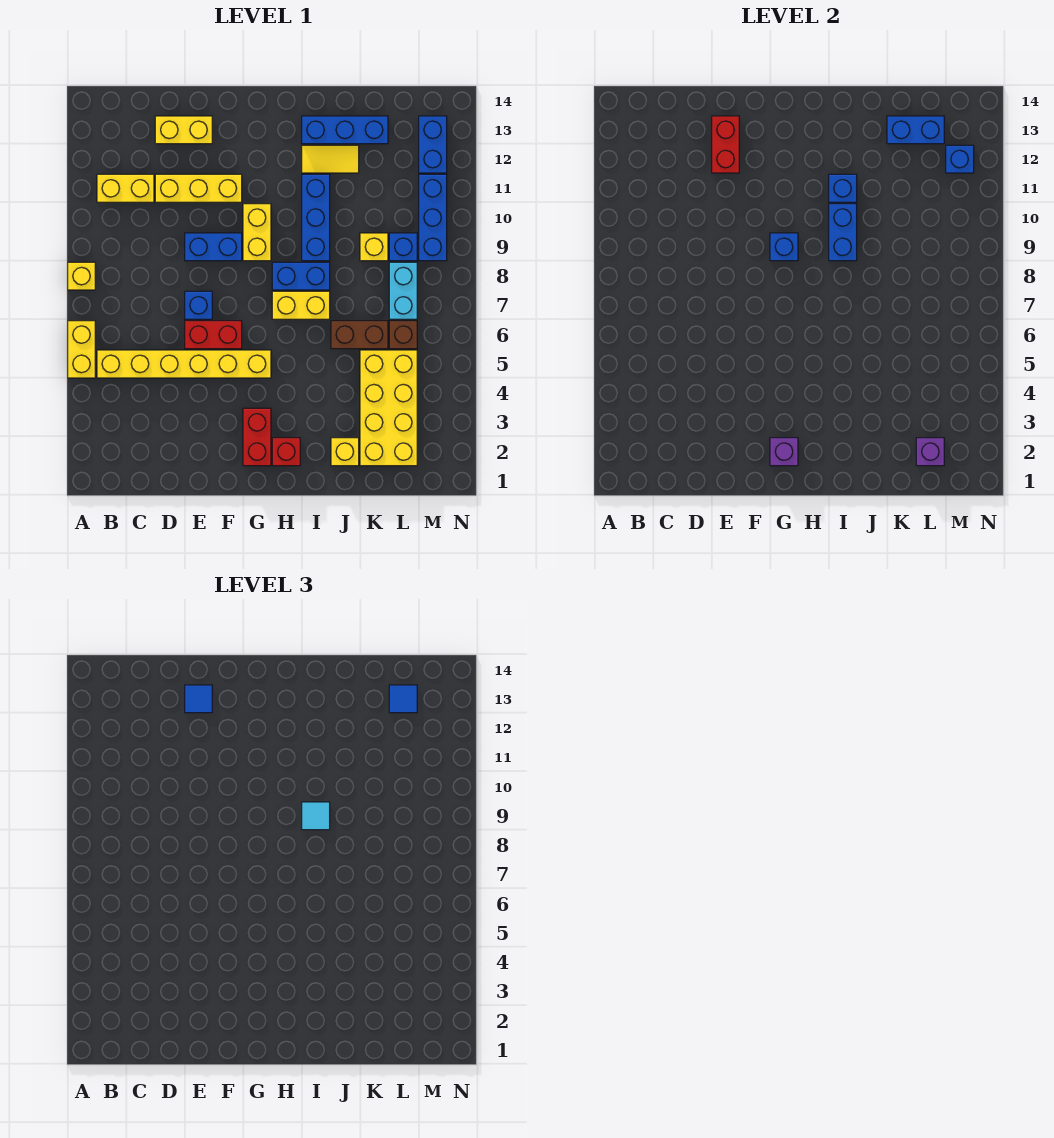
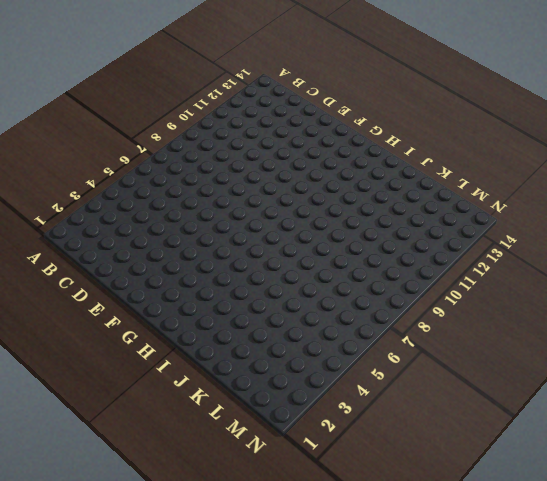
none -> yellow 1x2 brick [68,321,95,378]
none -> yellow 1x1 brick [68,262,95,290]
none -> yellow 1x6 brick [97,350,271,378]
none -> yellow 1x2 brick [97,174,154,202]

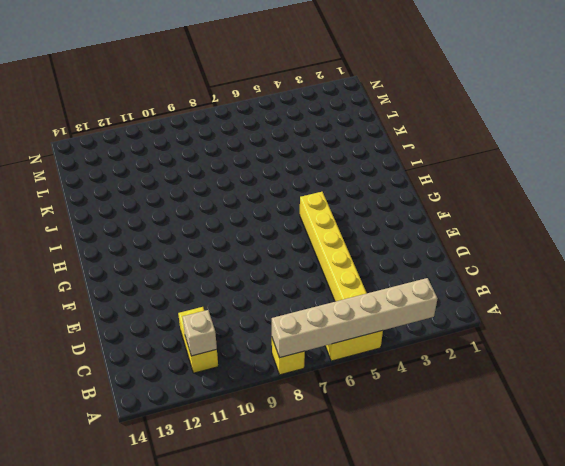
tan 1x6 brick [272,278,438,358] -> none
tan 1x1 brick [183,310,217,356] -> none
none -> yellow 1x3 brick [155,174,242,202]
none -> yellow 1x2 brick [155,116,212,144]
none -> red 1x2 brick [185,321,242,349]
none -> blue 1x1 brick [185,291,212,319]

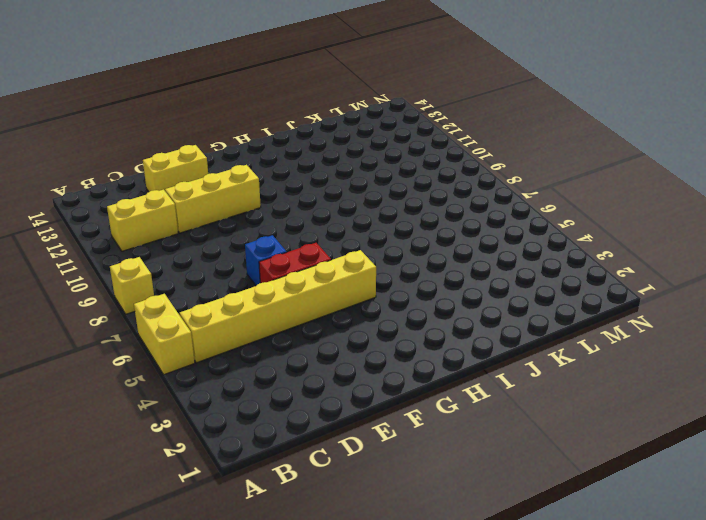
none -> blue 1x2 brick [185,233,242,261]
none -> red 1x2 brick [243,408,271,466]
none -> yellow 1x2 brick [243,204,271,261]
none -> red 1x1 brick [272,438,300,466]

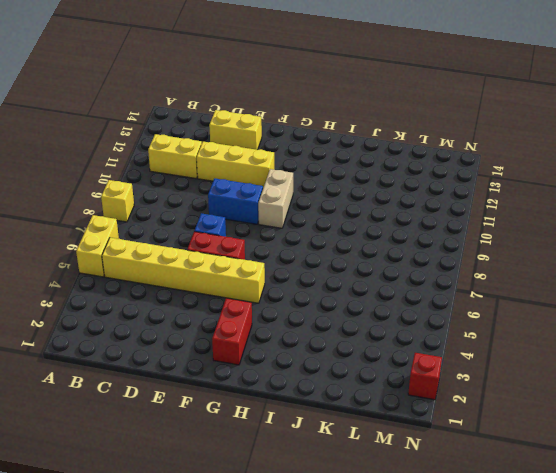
tan 1x2 brick [258,169,293,228] -> yellow 1x2 brick [243,204,271,261]
red 1x1 brick [408,353,442,400] -> red 1x1 brick moved to [272,438,300,466]
none -> yellow 1x2 brick [272,291,330,319]
none -> blue 1x2 brick [272,262,330,290]
none -> blue 1x3 brick [302,174,330,261]
none -> yellow 1x2 tile [302,145,359,173]

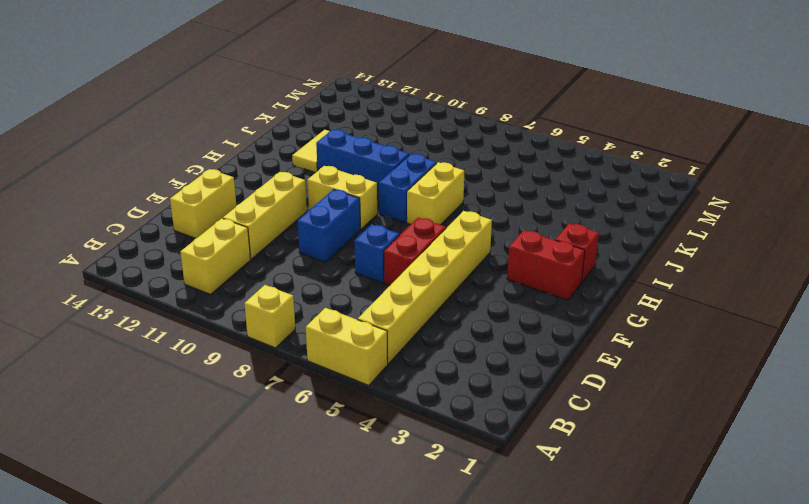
none -> blue 1x3 brick [302,116,388,144]
none -> yellow 1x1 brick [331,438,359,466]
none -> brown 1x2 brick [331,321,388,349]
none -> yellow 2x4 brick [360,350,417,466]

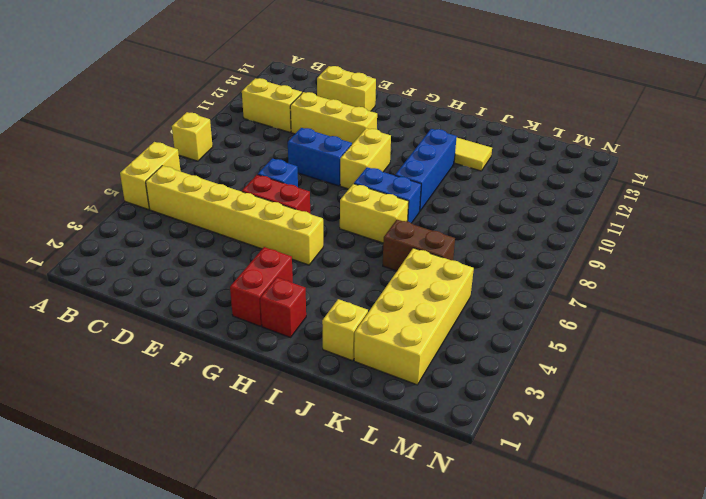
none -> blue 1x3 brick [302,116,388,144]
none -> yellow 1x1 brick [360,233,388,261]
none -> brown 1x1 brick [389,321,417,349]
none -> cyan 1x2 brick [389,262,417,319]

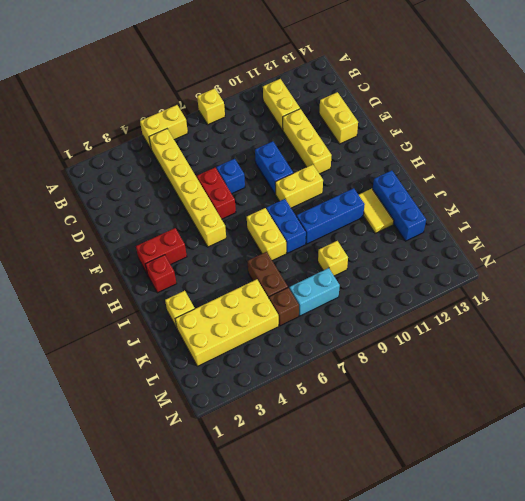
none -> blue 1x1 brick [389,233,417,261]
none -> blue 1x3 brick [419,174,447,261]
none -> blue 1x2 brick [419,116,447,173]
none -> red 1x2 brick [712,116,739,173]

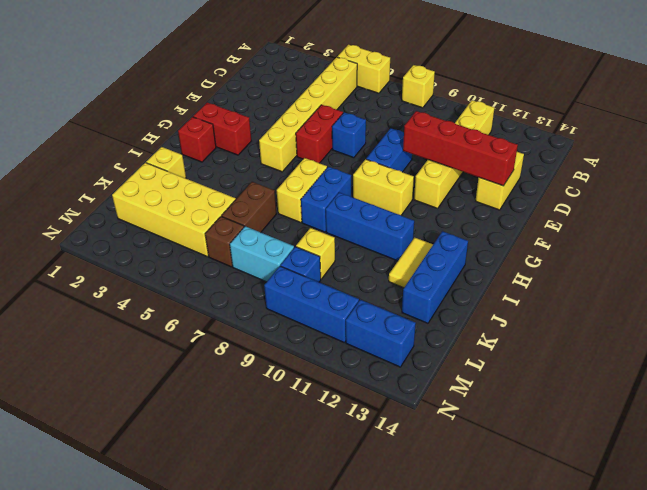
red 1x4 brick [403,111,518,186] -> red 1x2 brick [712,116,739,173]
none -> purple 1x1 brick [770,438,798,466]
none -> blue 1x1 brick [770,233,798,261]
none -> blue 1x2 brick [829,204,857,261]
none -> blue 1x1 brick [829,174,857,202]

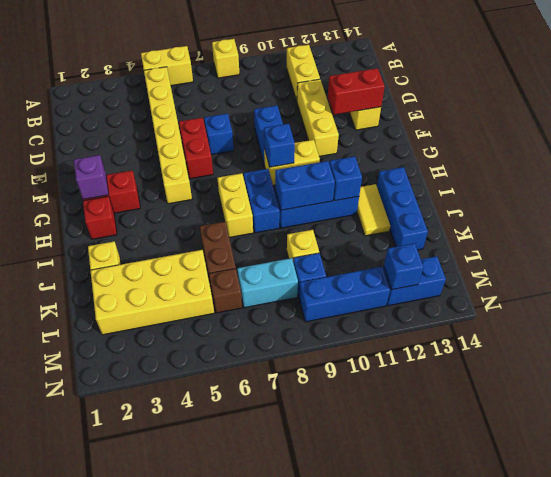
none -> blue 1x2 brick [887,116,944,144]
none -> purple 1x1 brick [916,438,944,466]
none -> blue 1x1 tile [185,685,212,713]
none -> cyan 1x1 tile [302,802,330,830]

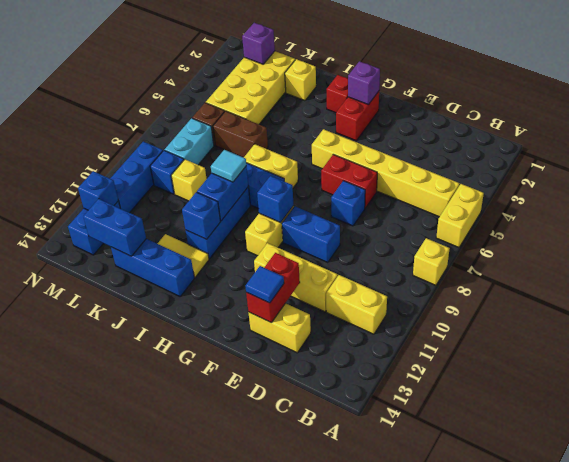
none -> blue 1x1 tile [389,685,417,713]

